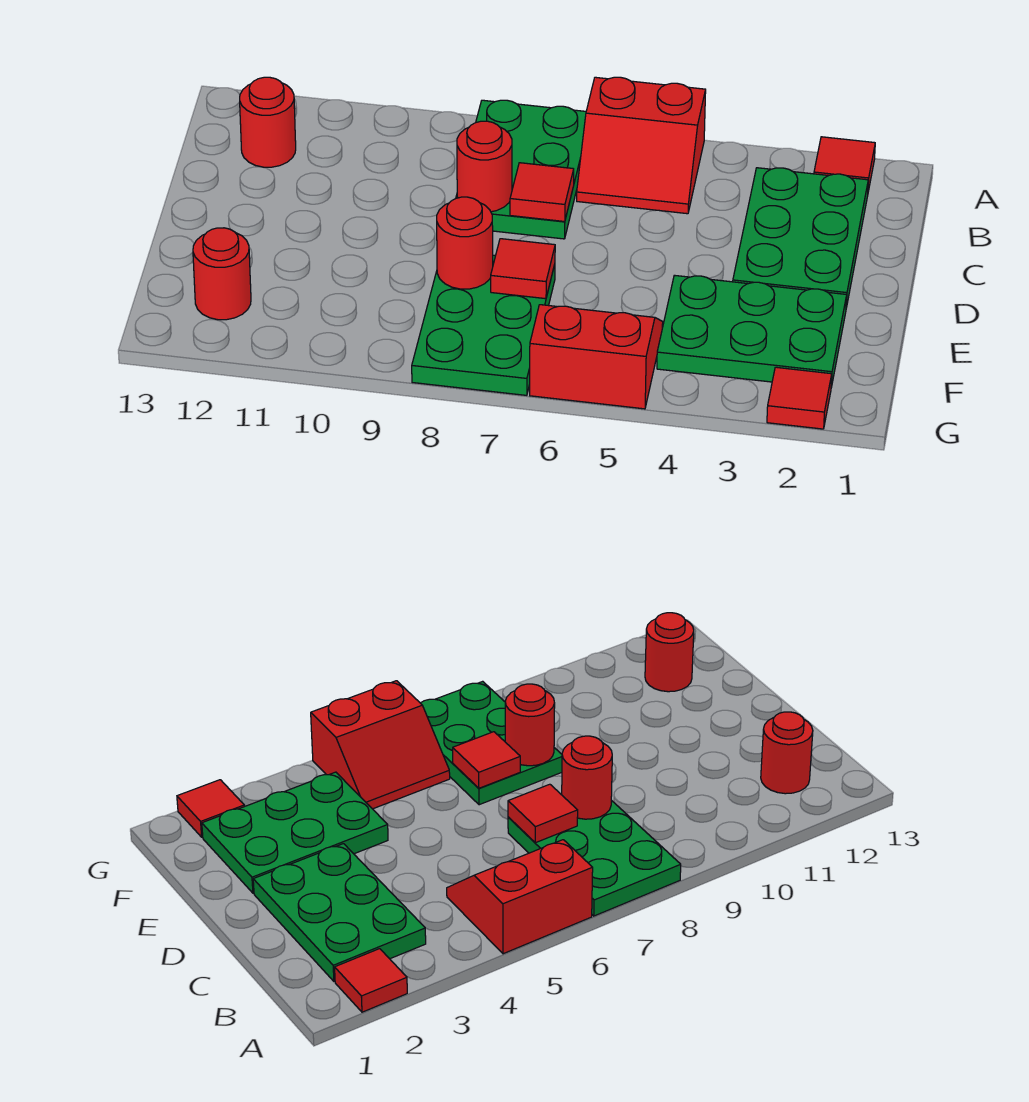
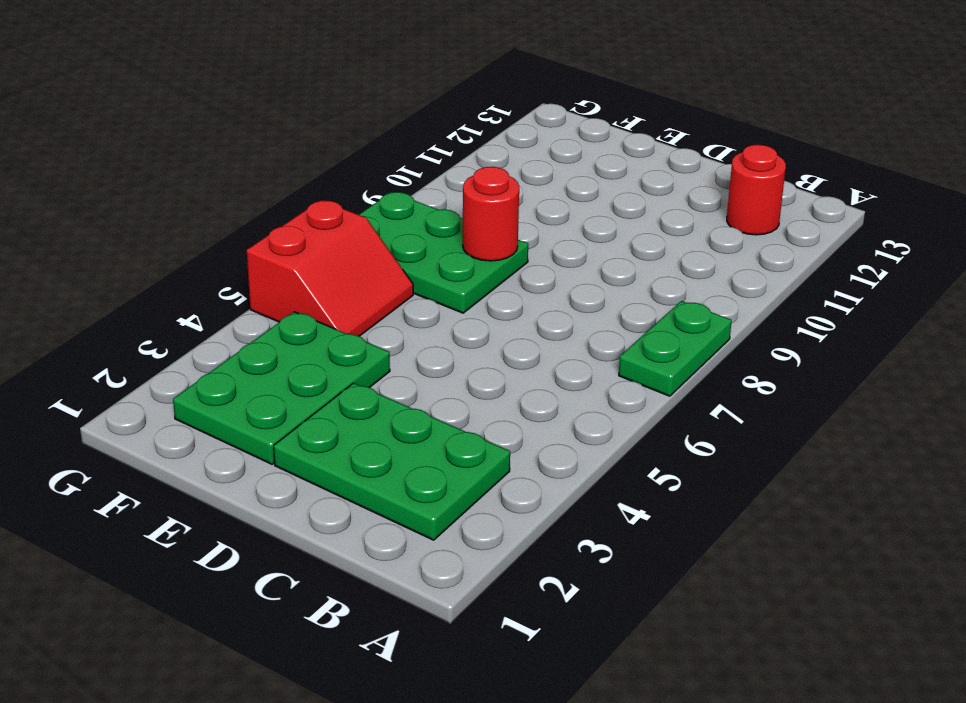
green 1x2 plate [619,301,732,396] -> green 2x3 plate [456,100,586,239]
none -> red 1x1 tile [814,137,875,191]
none -> red 2x2 slope [577,77,706,214]
none -> red 1x1 round brick [193,228,251,320]

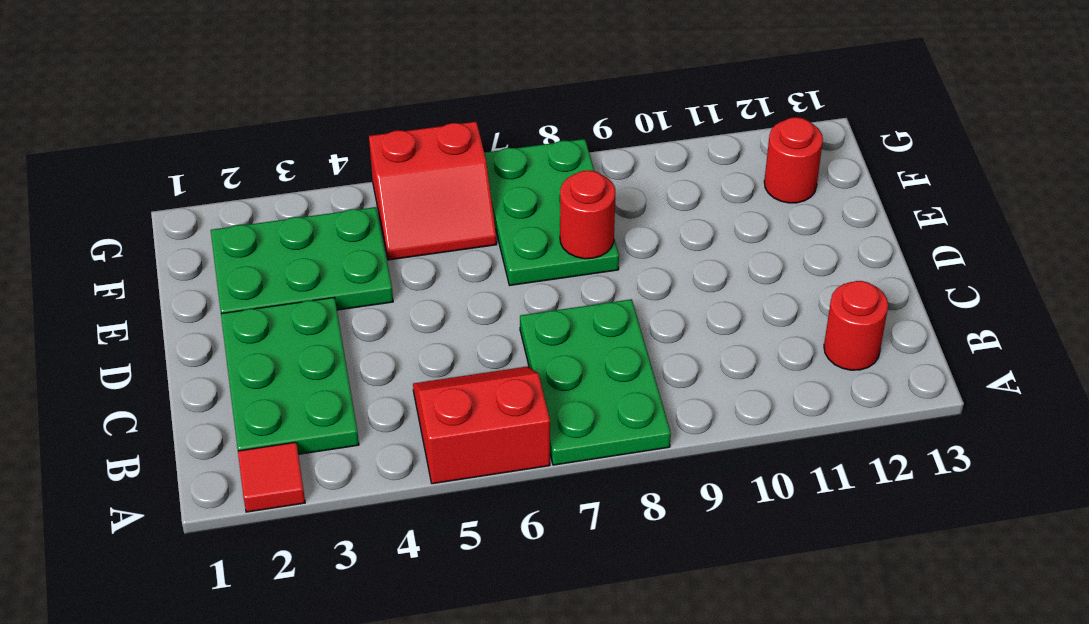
none -> red 1x1 tile [767,367,832,429]
none -> red 1x1 tile [510,163,574,222]
none -> red 1x1 round brick [457,121,512,212]

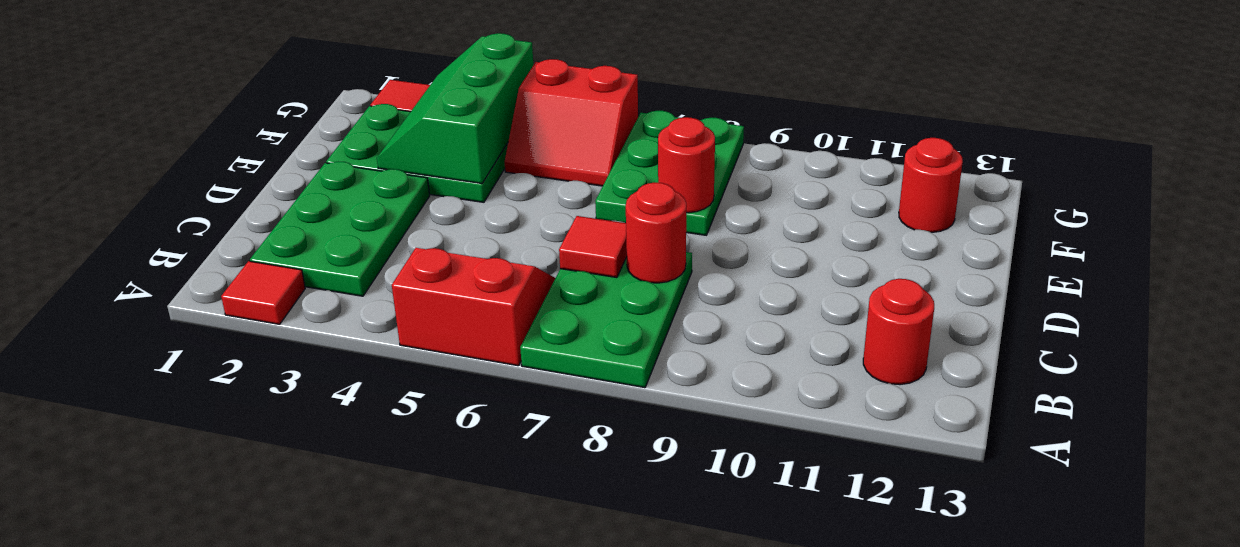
green 2x3 slope [377,33,533,183] -> none
none -> red 1x1 tile [491,239,555,299]

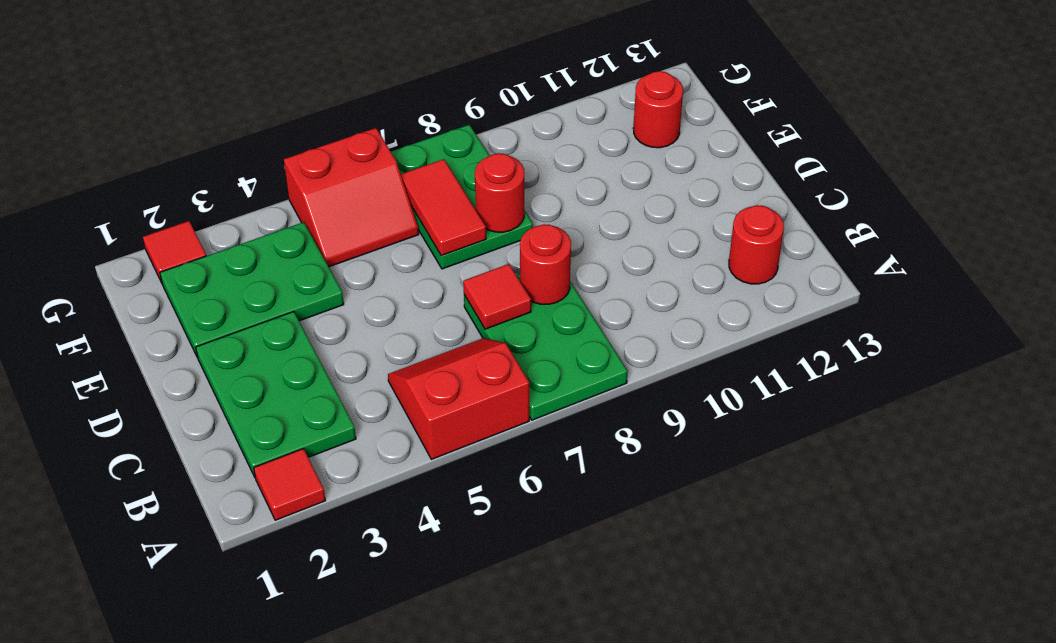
red 1x2 tile [401,159,486,256] -> red 1x1 tile [491,239,555,299]

